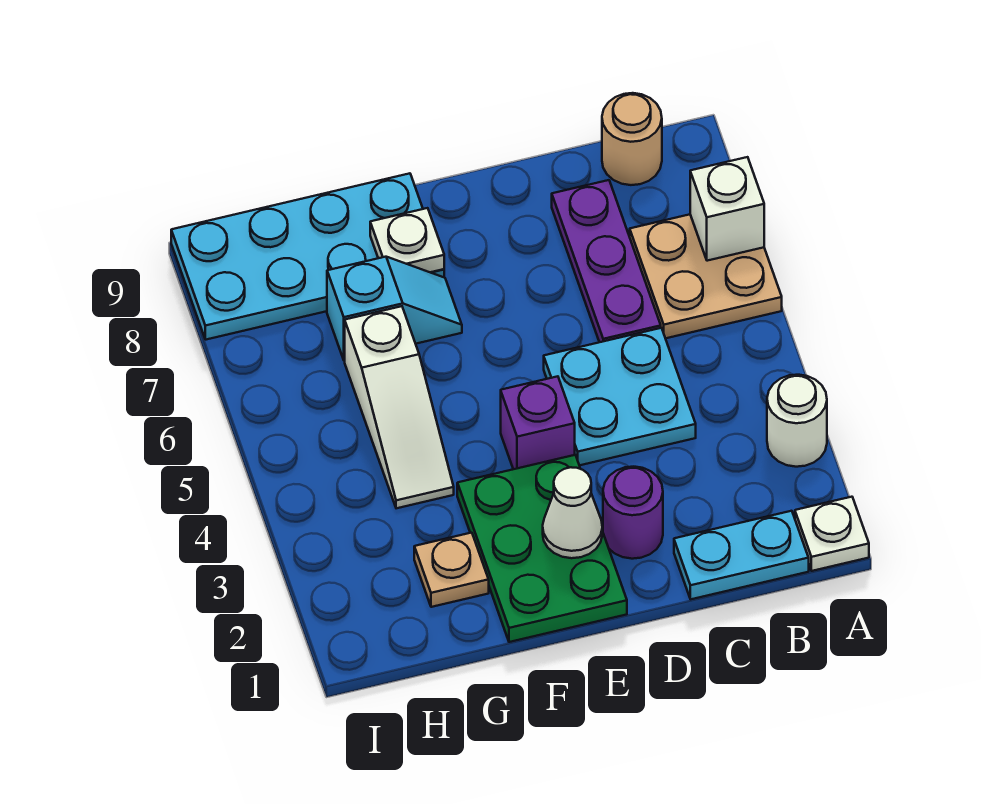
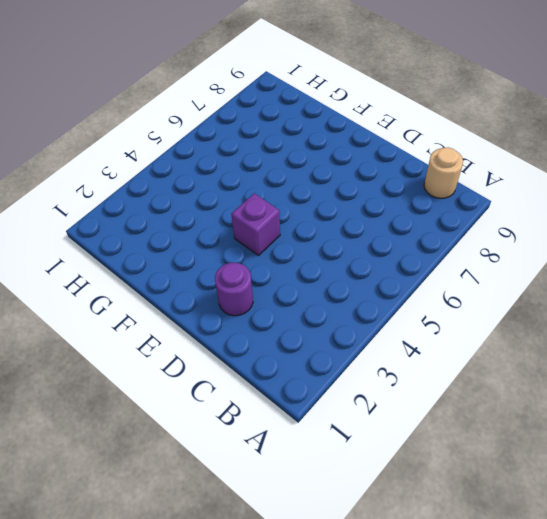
none -> white 1x1 plate [795,497,869,571]
none -> white 1x1 round brick [767,375,827,467]
none -> tan 2x2 plate [630,214,782,338]

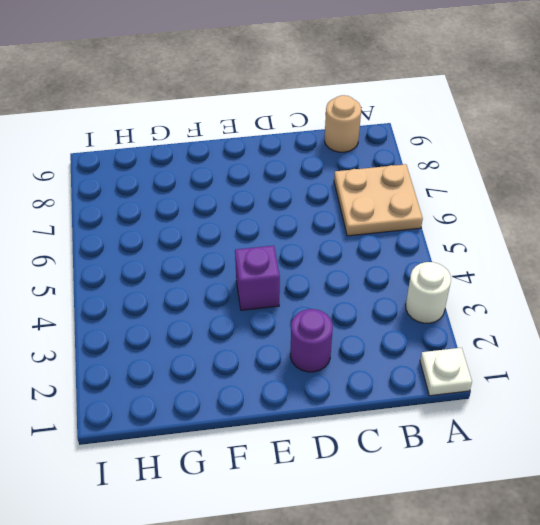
none -> cyan 1x2 plate [674,511,809,599]
none -> cyan 2x2 plate [544,328,696,465]
none -> purple 1x3 plate [552,180,661,342]

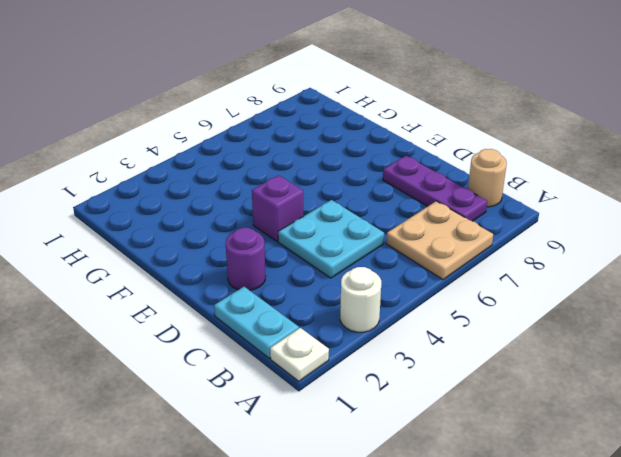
purple 1x3 plate [383,156,487,221] -> purple 1x3 plate turned to [552,180,661,342]
none -> green 2x3 plate [457,455,627,642]
none -> cyan 1x2 slope [327,257,462,361]
none -> cyan 2x4 plate [171,173,444,340]

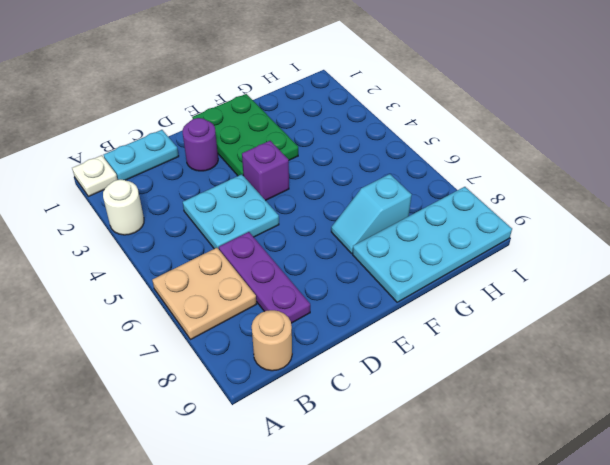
none -> tan 1x1 plate [414,533,489,607]
none -> white 1x3 slope [345,306,454,508]
none -> white 1x1 brick [690,157,764,261]

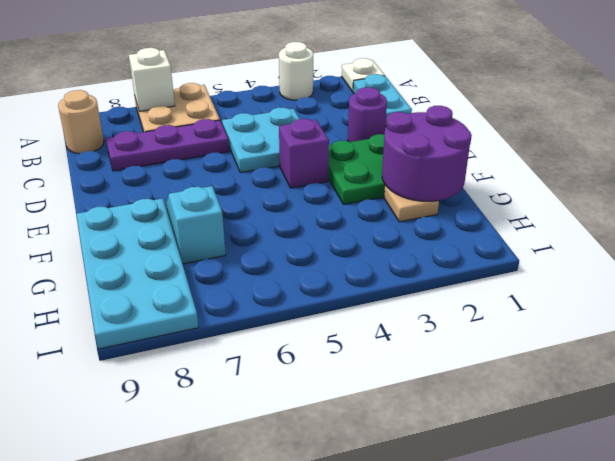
purple 2x2 round brick [382,106,472,201] -> none
none -> white 1x3 slope [345,306,454,508]
none -> white 1x1 cone [543,467,602,558]
none -> white 1x1 plate [370,208,444,272]

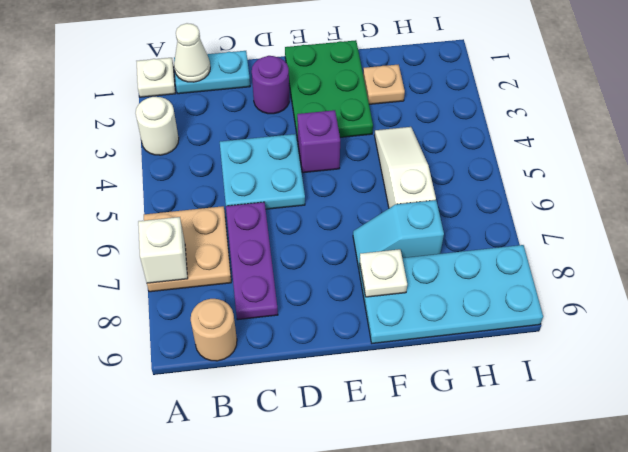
white 1x1 cone [174,23,210,82] -> white 1x1 cone moved to [543,467,602,558]

